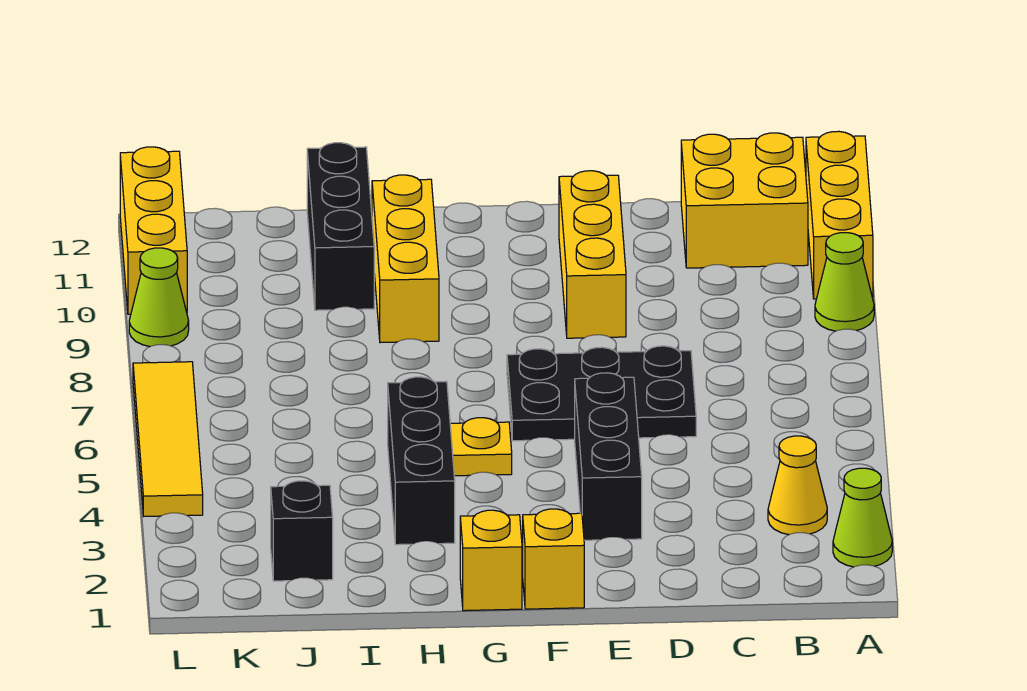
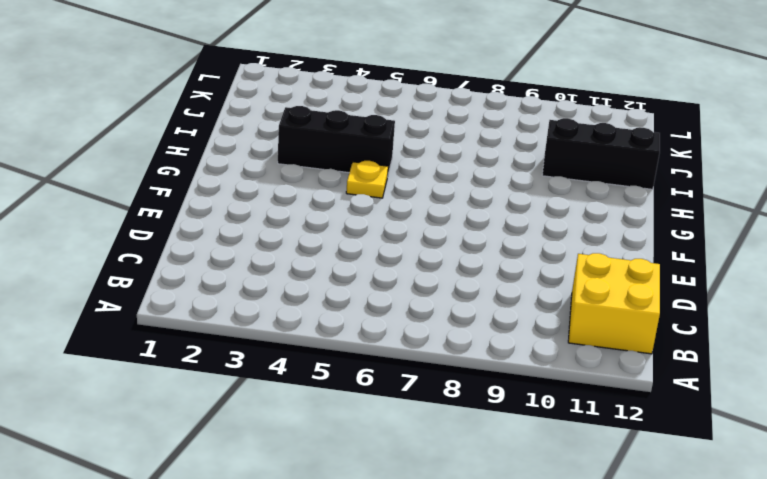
none -> lime 1x1 cone [833,468,892,567]
none -> lime 1x1 cone [815,233,874,331]
none -> yellow 1x3 brick [806,131,873,299]

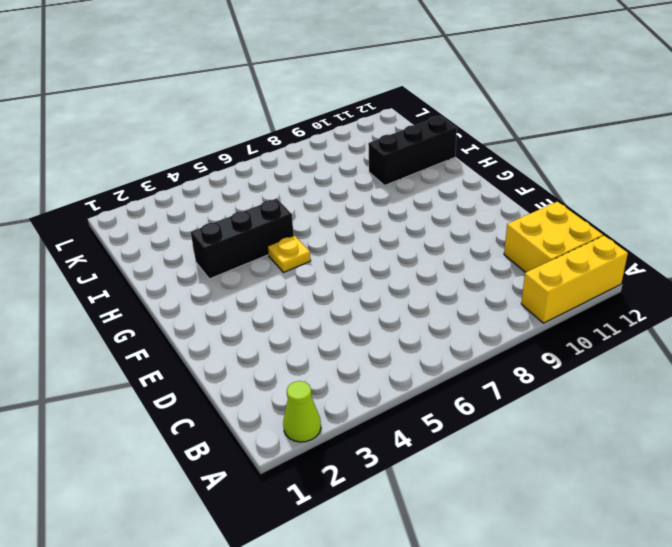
none -> lime 1x1 cone [815,233,874,331]
none -> yellow 1x1 cone [768,436,827,535]
none -> black 2x3 plate [507,346,696,441]

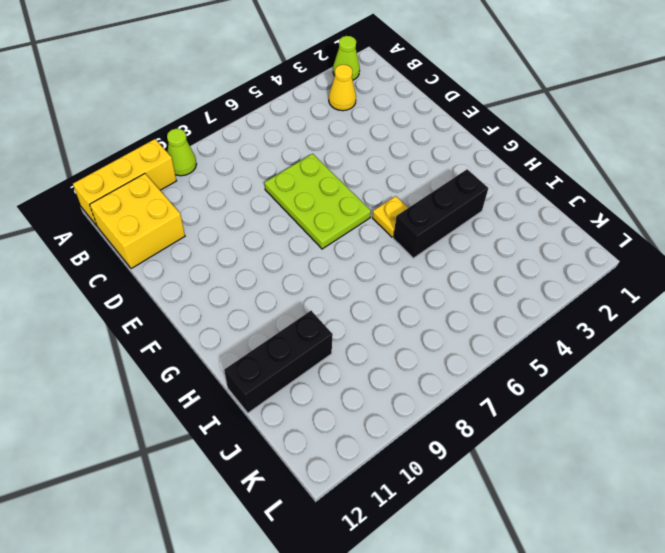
lime 2x3 plate [265,154,371,249] -> black 2x3 plate [507,346,696,441]
none -> black 1x3 brick [575,373,642,540]
none -> yellow 1x3 brick [559,171,626,338]
none -> yellow 1x1 brick [523,509,584,609]

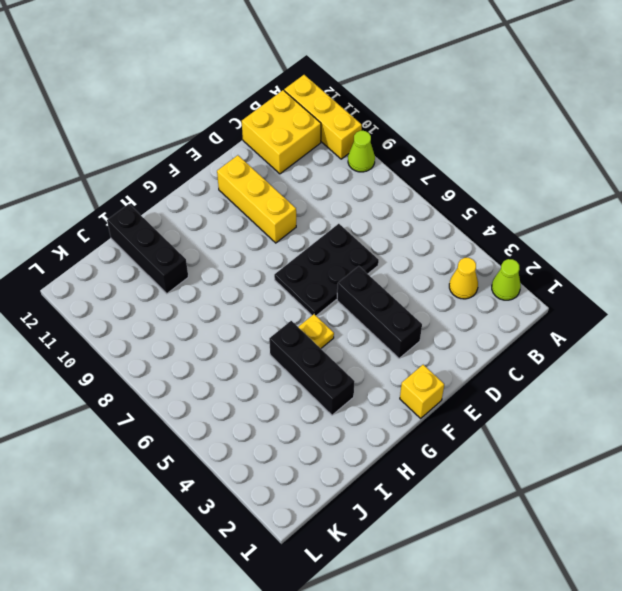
none -> yellow 1x1 brick [460,510,522,611]
none -> yellow 1x3 brick [372,175,439,343]
none -> black 1x1 brick [271,481,333,581]

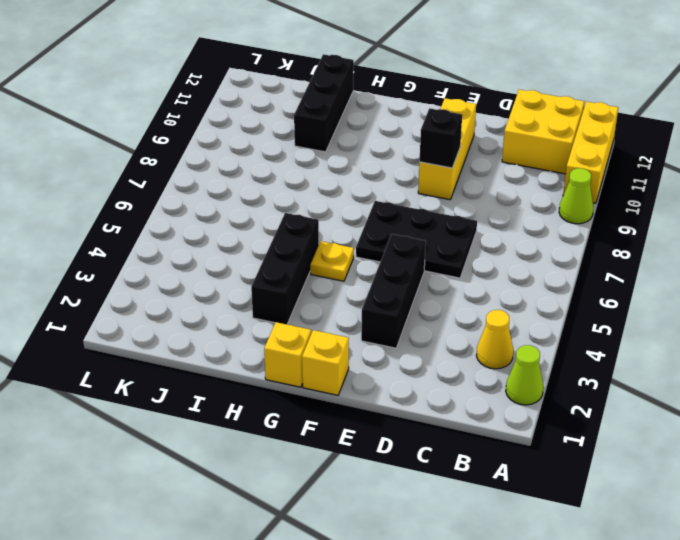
black 1x1 brick [419,108,462,168] -> black 1x1 brick moved to [271,481,333,581]
none -> yellow 1x3 brick [372,175,439,343]
none -> yellow 1x4 tile [133,362,203,516]
none -> lime 1x1 cone [129,248,189,347]

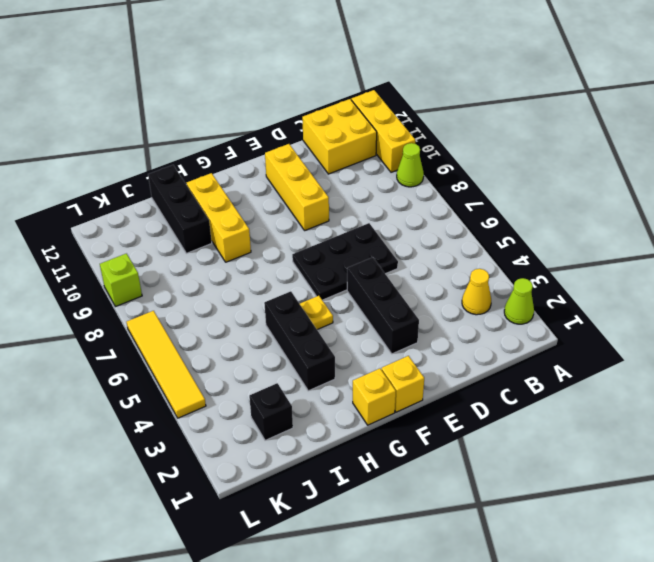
lime 1x1 brick [100,254,142,307] -> lime 1x1 cone [129,248,189,347]
none -> yellow 1x3 brick [120,147,187,314]

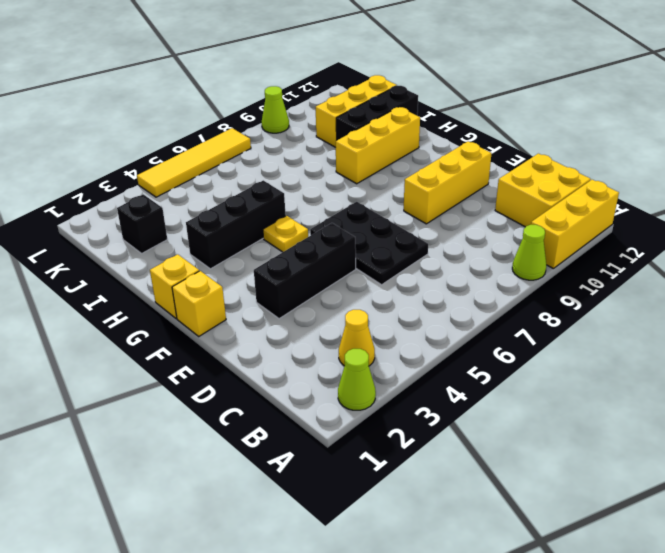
yellow 1x3 brick [316,75,397,147] -> yellow 1x3 brick moved to [120,147,187,314]

